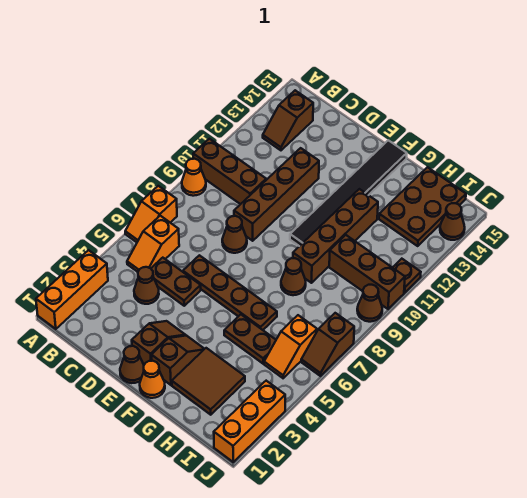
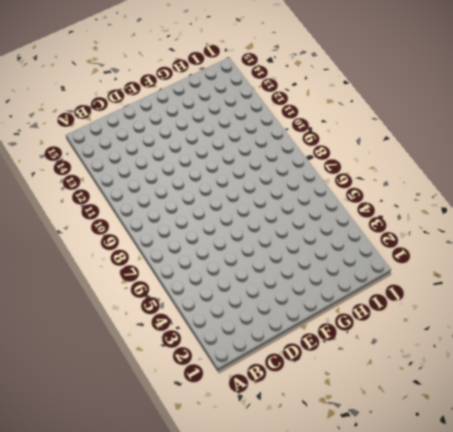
none -> orange 1x3 brick [36,250,108,329]
none -> orange 1x2 slope [125,186,177,242]
none -> orange 1x1 cone [182,159,206,196]

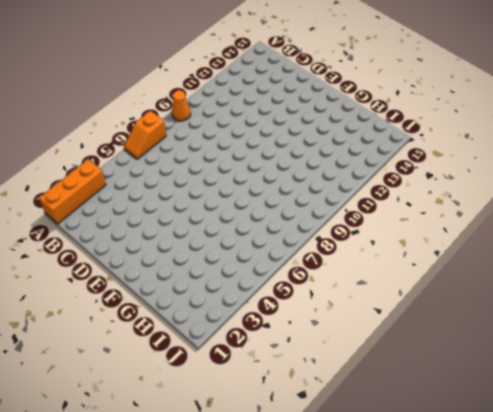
none -> brown 1x3 brick [193,139,266,204]
none -> orange 1x2 slope [127,216,179,272]
none -> brown 1x2 slope [263,90,313,150]

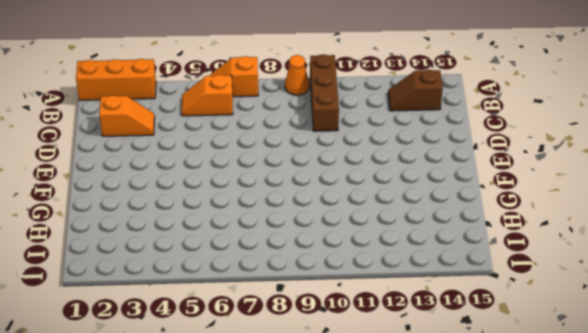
orange 1x2 slope [99,95,155,136] -> orange 1x2 slope turned to [264,315,317,378]
none -> brown 1x1 cone [134,267,159,304]
none -> brown 1x2 plate [151,258,201,306]
none -> brown 1x4 plate [183,255,277,330]

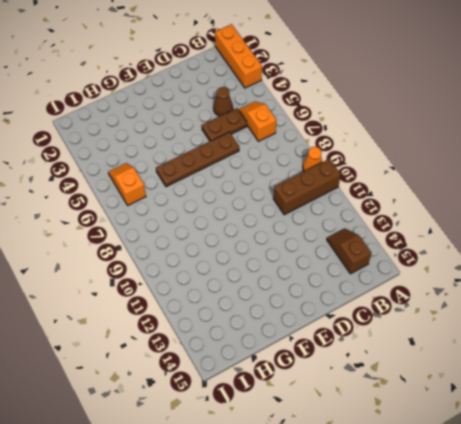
none -> orange 1x2 slope [125,186,177,242]
none -> brown 1x1 cone [222,216,247,253]
none -> brown 1x4 brick [234,148,319,241]

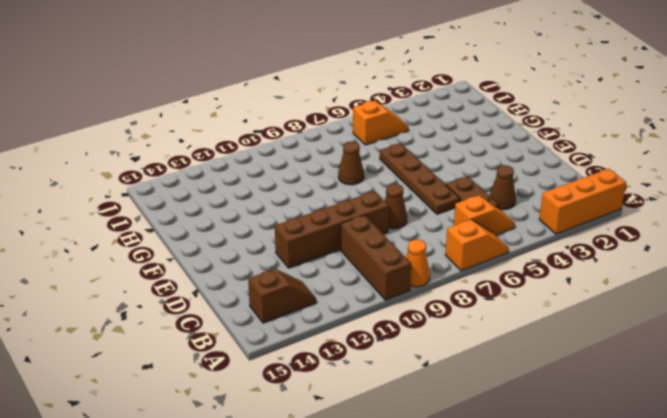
none -> brown 1x1 cone [120,346,144,383]
none -> brown 1x2 slope [132,321,186,365]
none -> orange 1x1 cone [140,361,165,398]

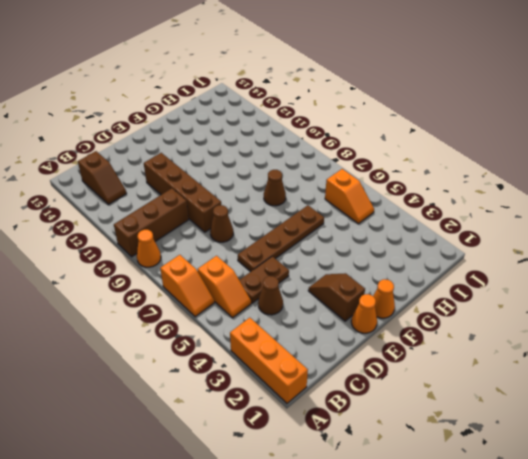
orange 1x1 cone [351,294,377,333] -> brown 1x1 cone [120,346,144,383]
none -> brown 1x2 slope [151,335,204,385]
none -> black 1x6 tile [290,140,407,246]
none -> brown 2x2 tile [172,348,245,415]

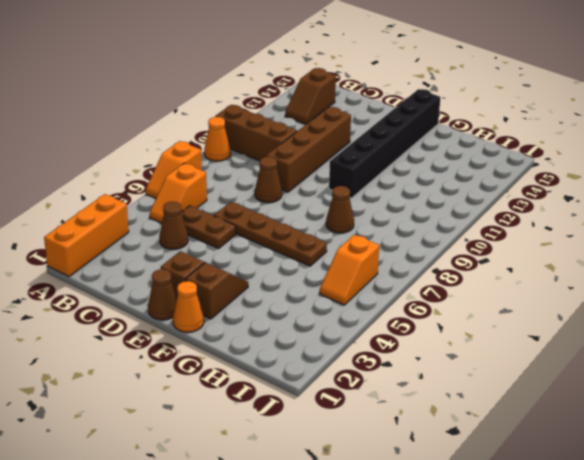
black 1x6 brick [329,89,441,198] -> black 1x6 tile [290,140,407,246]
none -> brown 2x2 tile [172,348,245,415]
none -> brown 1x2 plate [224,315,276,364]
none -> brown 1x4 brick [293,189,378,283]

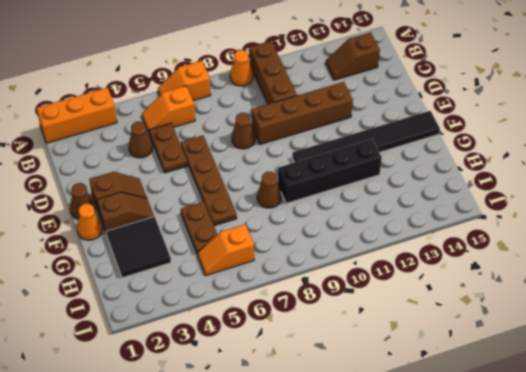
black 2x2 tile [106,217,171,278] -> brown 2x2 tile [172,348,245,415]
black 1x4 brick [278,139,382,204] -> brown 1x4 brick [293,189,378,283]
none -> brown 1x3 brick [329,235,405,309]
none -> brown 2x3 plate [379,167,466,246]
none -> orange 1x3 brick [214,381,285,462]

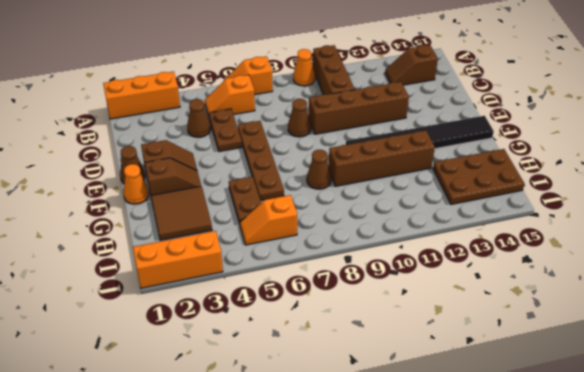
none -> brown 1x3 brick [329,235,405,309]
none -> brown 1x2 slope [301,313,354,376]
none -> brown 1x1 cone [357,285,382,322]

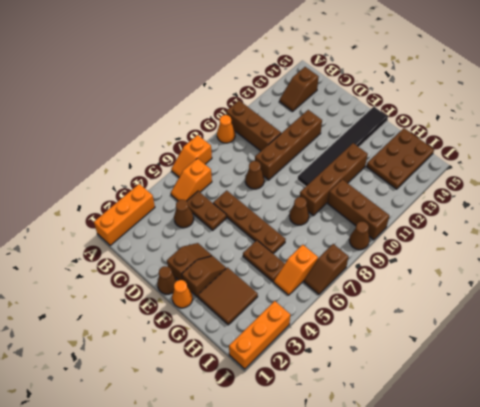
none -> brown 1x1 plate [392,259,421,293]
none -> brown 1x1 cone [440,203,465,240]

